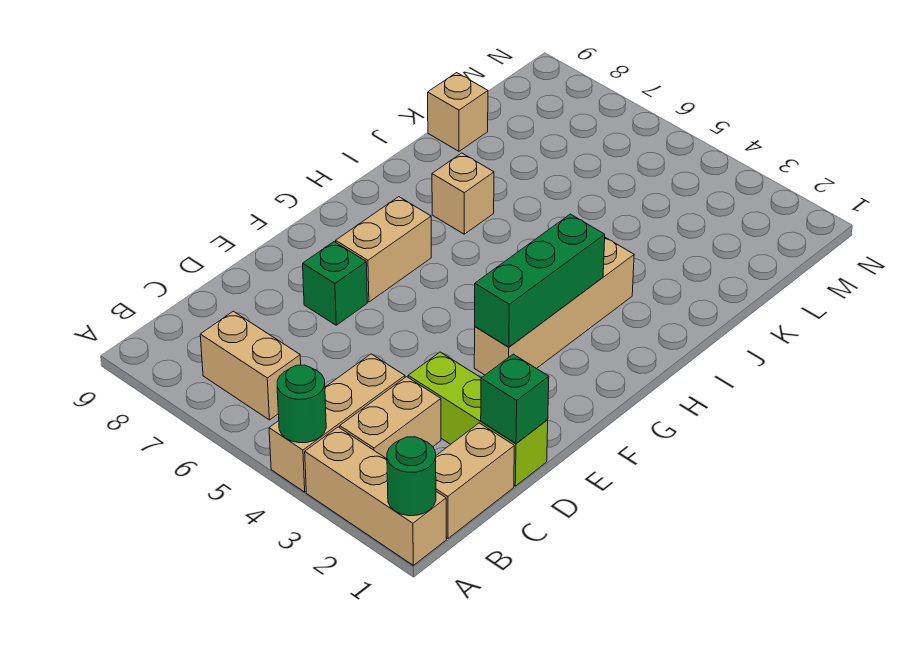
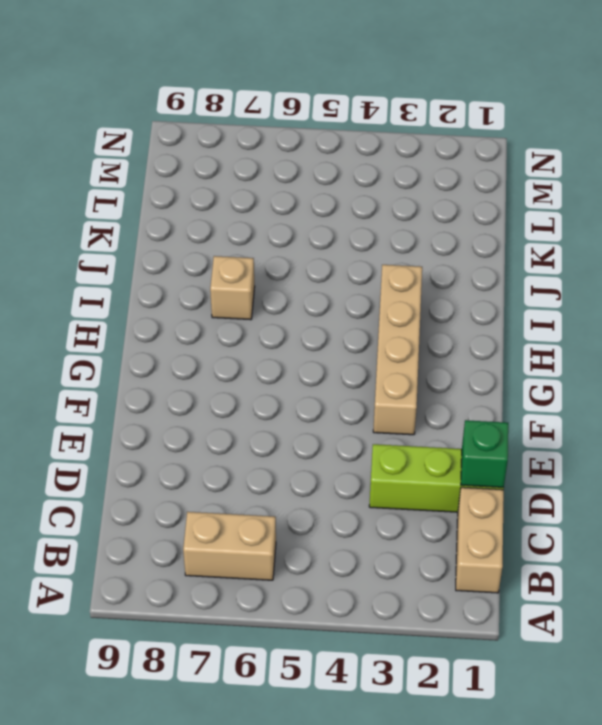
none -> tan 1x3 brick [305,427,446,565]
none -> tan 1x3 brick [269,354,405,492]
none -> tan 1x2 brick [340,377,441,459]

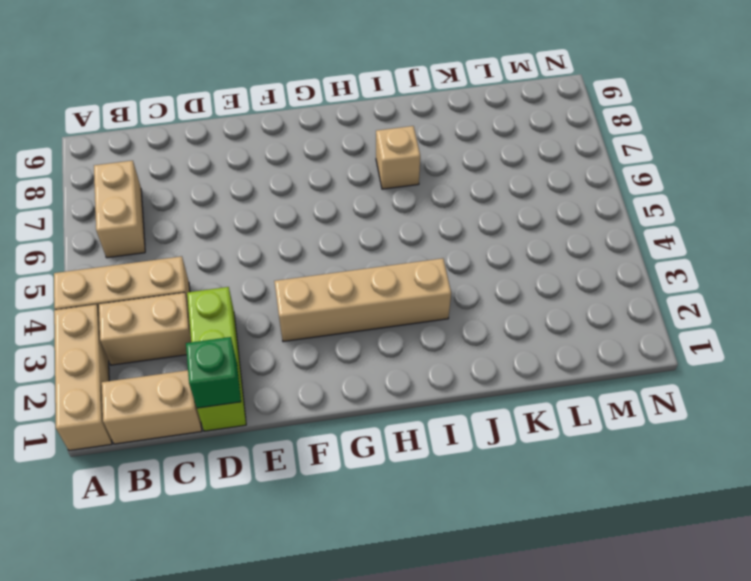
none -> green 1x1 brick [303,242,367,325]
none -> tan 1x2 brick [336,197,431,302]
none -> tan 1x1 brick [428,73,488,151]

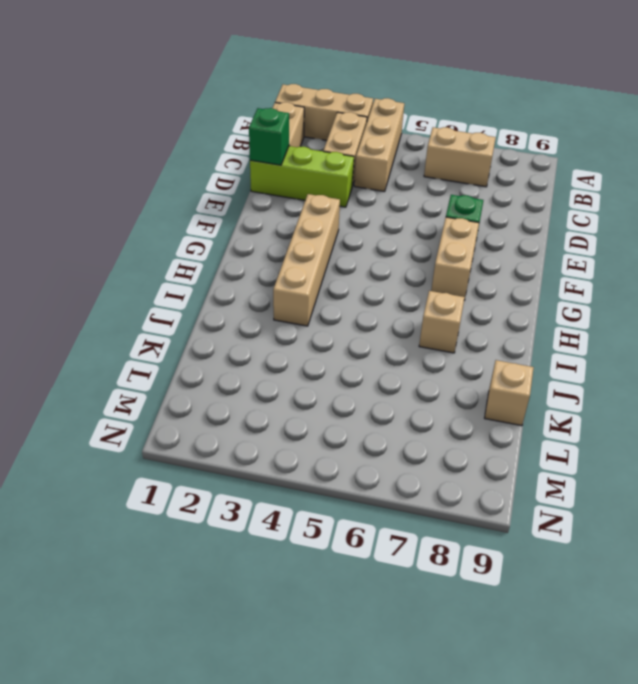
none -> green 1x1 round brick [387,437,436,516]
none -> green 1x1 round brick [277,365,326,443]
none -> green 1x3 brick [475,214,605,347]

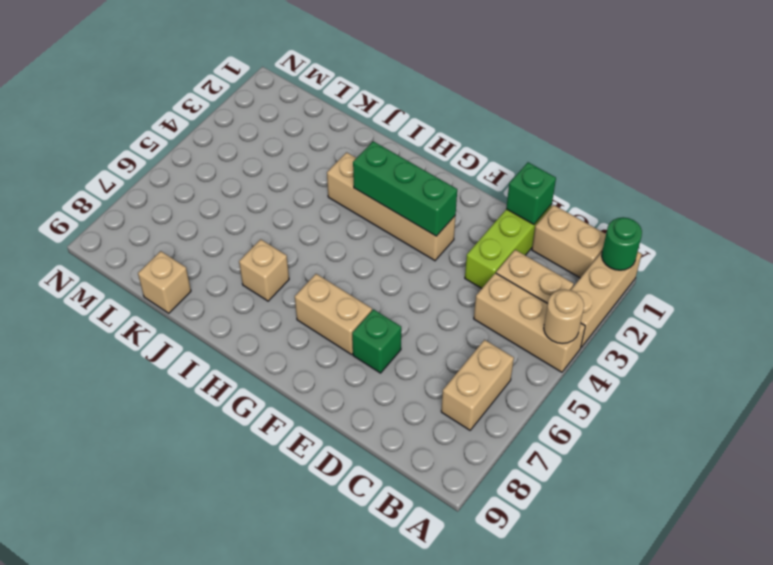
tan 1x1 round brick [544,289,584,344] -> green 1x1 round brick [277,365,326,443]

